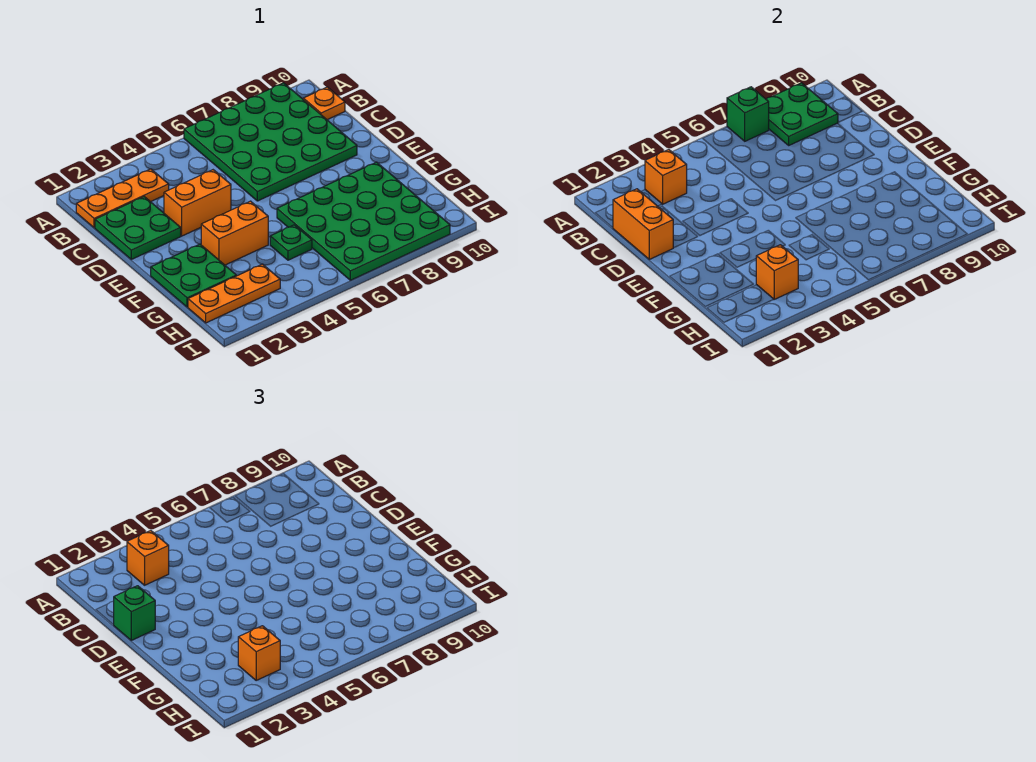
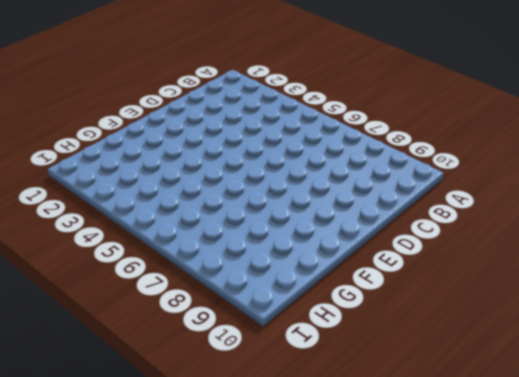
none -> green 4x4 plate [184,83,357,201]
none -> orange 1x3 plate [76,169,169,228]
none -> orange 1x1 plate [303,87,345,120]

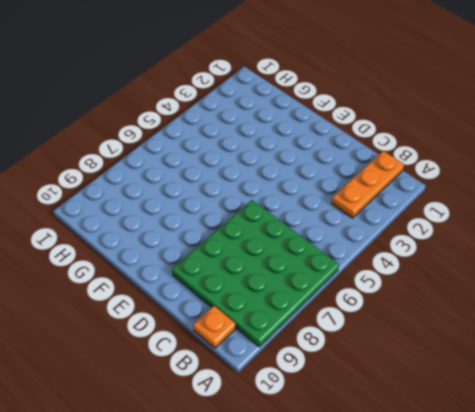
none -> green 2x2 plate [95,197,181,259]
none -> orange 1x2 brick [164,170,231,236]
none -> green 2x2 plate [151,244,236,307]

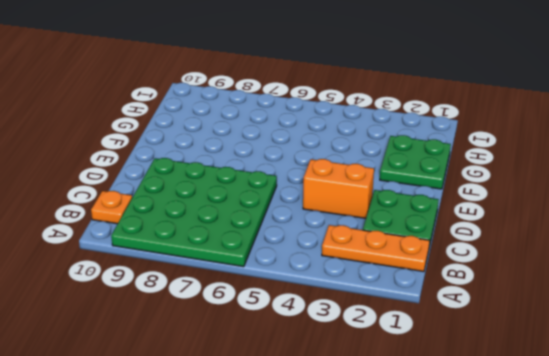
none -> orange 1x2 brick [201,201,268,265]
none -> green 4x4 plate [277,162,450,280]
none -> green 1x1 plate [270,225,312,260]

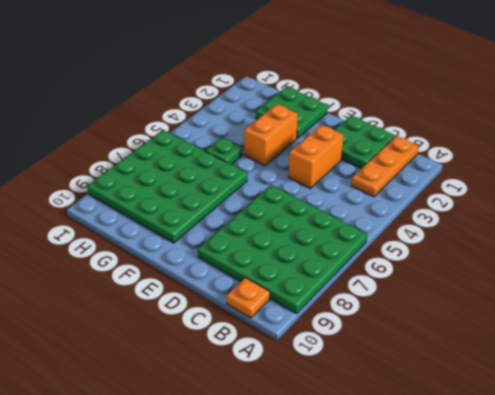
none -> orange 1x3 plate [188,264,280,323]
none -> green 1x1 brick [727,87,769,141]
none -> green 2x2 plate [766,83,838,145]

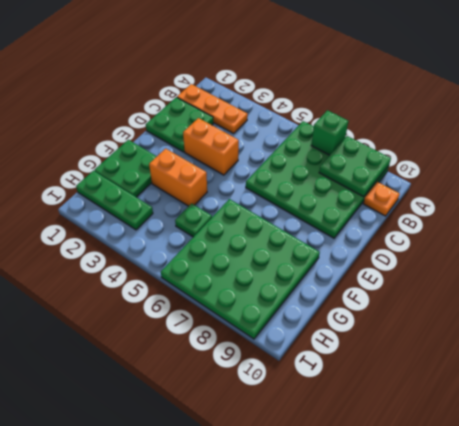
green 1x3 plate [76,171,153,230] -> orange 1x3 plate [188,264,280,323]
none -> orange 1x1 brick [645,150,687,204]
none -> orange 1x2 brick [613,189,673,259]
none -> orange 1x1 brick [756,245,798,299]

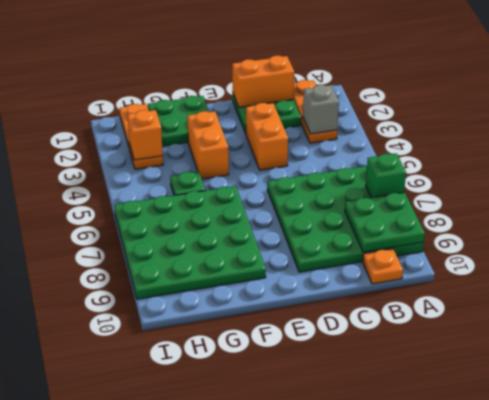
grey 1x1 brick [303,85,339,134] -> orange 1x1 brick [645,150,687,204]
none -> orange 1x1 brick [127,531,169,585]
none -> green 1x1 brick [114,586,155,640]
none -> orange 1x1 brick [238,626,280,680]

